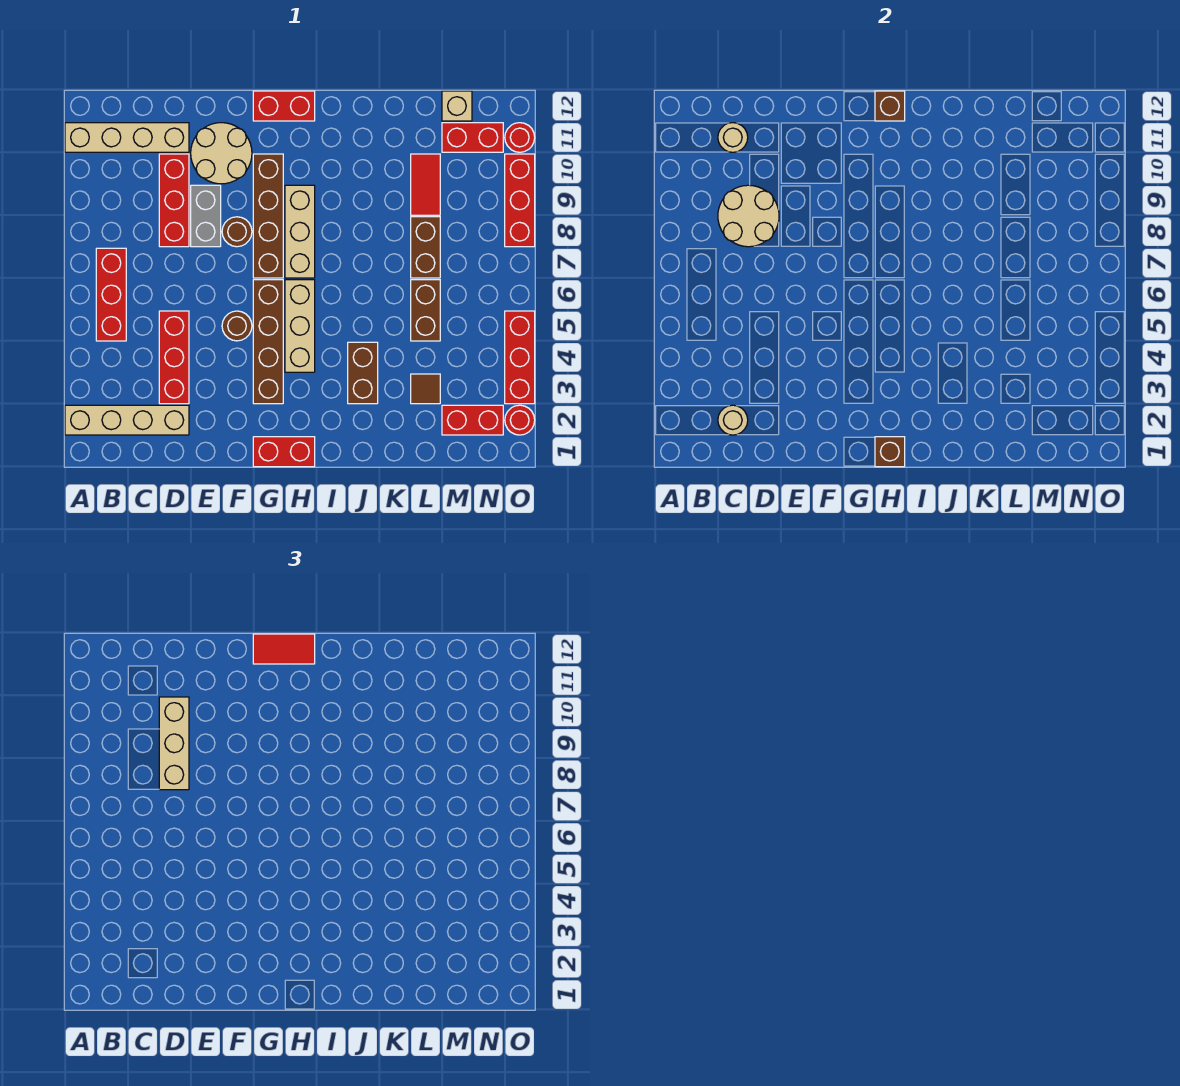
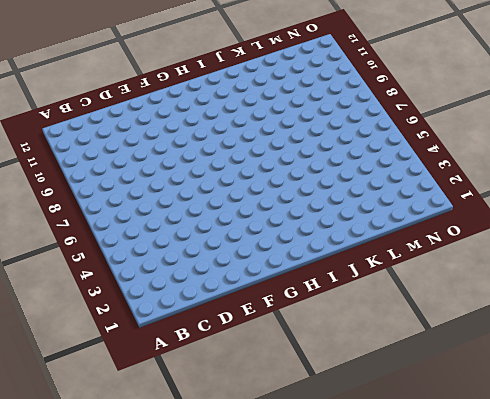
none -> tan 1x4 brick [65,405,189,435]
none -> tan 1x4 brick [65,123,189,152]
none -> red 1x3 brick [96,248,126,341]
none -> red 1x3 brick [159,311,189,404]

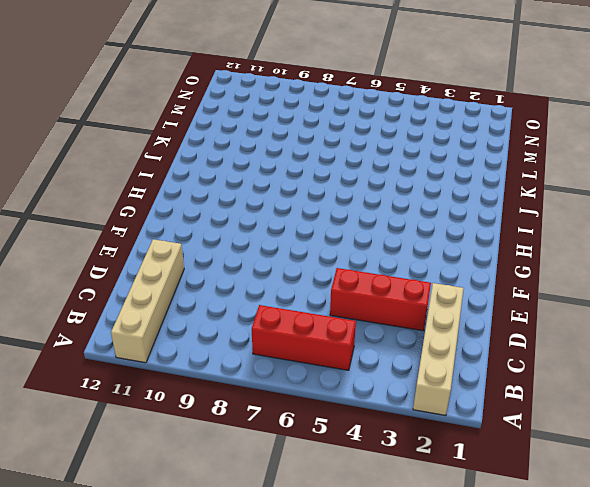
none -> red 1x3 brick [159,154,189,247]
none -> grey 1x2 brick [191,185,221,247]
none -> tan 2x2 round brick [191,123,252,184]
none -> brown 1x1 round brick [222,311,252,341]

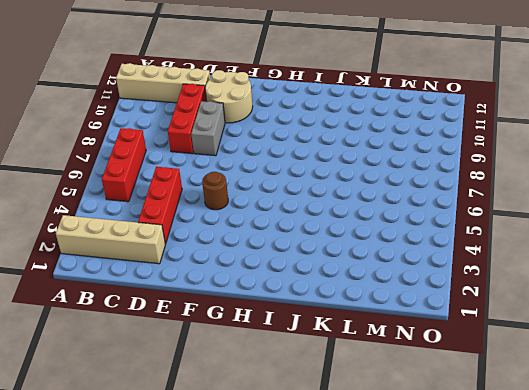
none -> brown 1x1 round brick [222,217,252,247]
none -> red 1x2 brick [253,437,315,467]
none -> brown 1x4 brick [253,280,283,404]
none -> brown 1x4 brick [253,154,283,278]

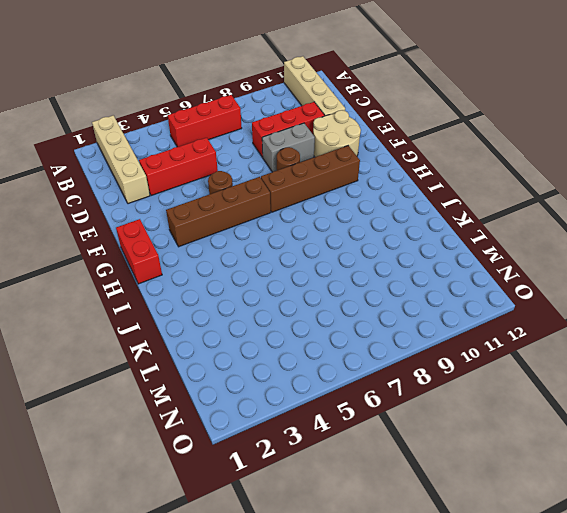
none -> red 1x2 brick [253,91,315,121]
none -> tan 1x3 brick [285,280,315,372]
none -> tan 1x3 brick [285,185,315,278]
none -> brown 1x2 brick [348,342,378,404]

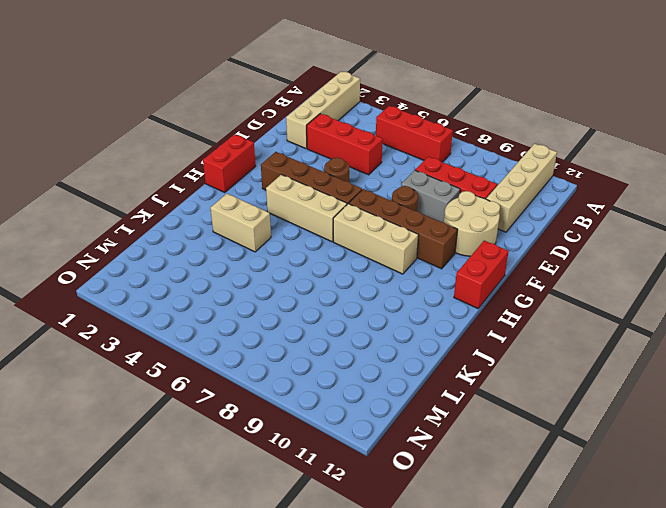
tan 1x2 brick [211,194,271,252] -> brown 1x2 brick [348,342,378,404]
none -> brown 1x1 tile [411,374,440,404]
none -> brown 1x2 brick [411,280,440,341]
none -> brown 1x2 brick [411,217,440,278]
none -> red 1x2 tile [411,154,440,215]

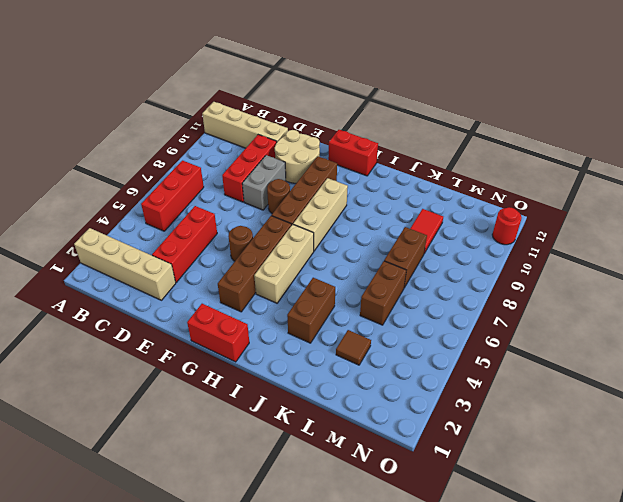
none -> red 1x2 brick [442,405,503,435]
none -> red 1x2 brick [442,123,503,152]
none -> tan 1x1 brick [442,91,472,121]
none -> red 1x1 round brick [505,405,535,435]

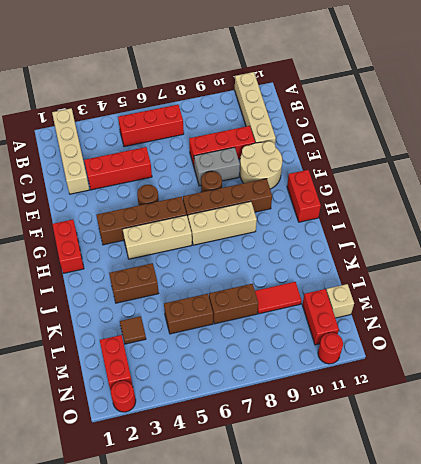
none -> red 1x3 brick [505,311,535,404]
none -> red 1x3 brick [505,154,535,247]
none -> tan 1x1 round brick [718,405,748,435]
none -> tan 2x2 round brick [718,185,779,247]

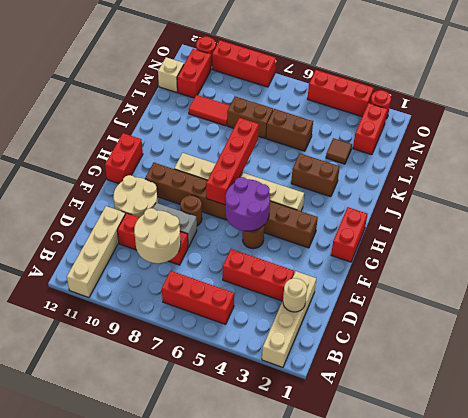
purple 2x2 round brick [225,177,270,231] -> none
red 1x4 brick [206,118,259,205] -> none
none -> tan 1x1 round brick [718,123,748,152]
none -> brown 1x1 brick [875,437,905,467]
none -> brown 1x1 brick [875,91,905,121]
none -> tan 1x3 brick [159,697,189,790]

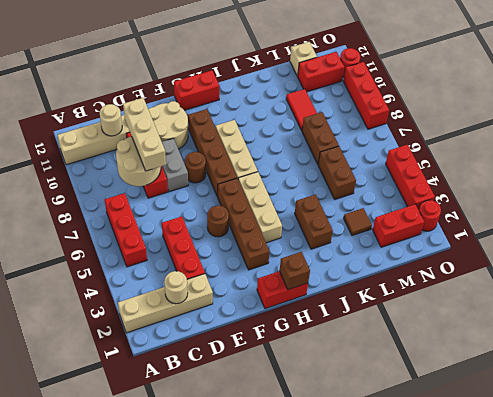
none -> brown 1x1 brick [875,91,905,121]
none -> red 1x2 tile [253,634,315,664]

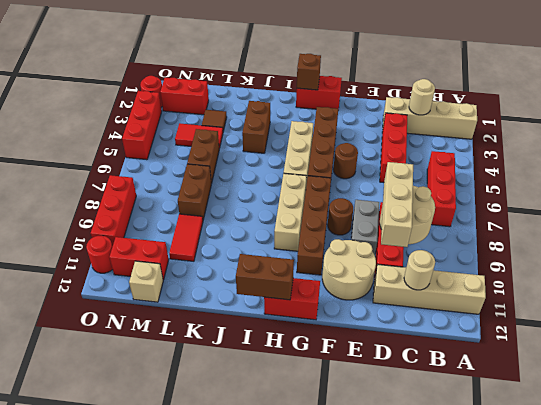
brown 1x2 brick [236,254,294,300] -> brown 1x1 brick [875,91,905,121]
red 1x2 tile [175,123,223,149] -> red 1x2 tile moved to [253,634,315,664]

